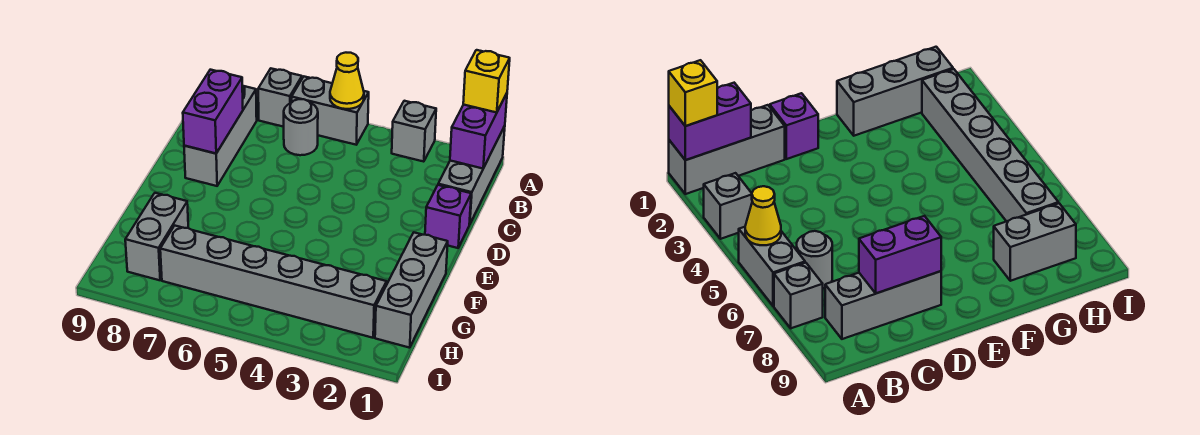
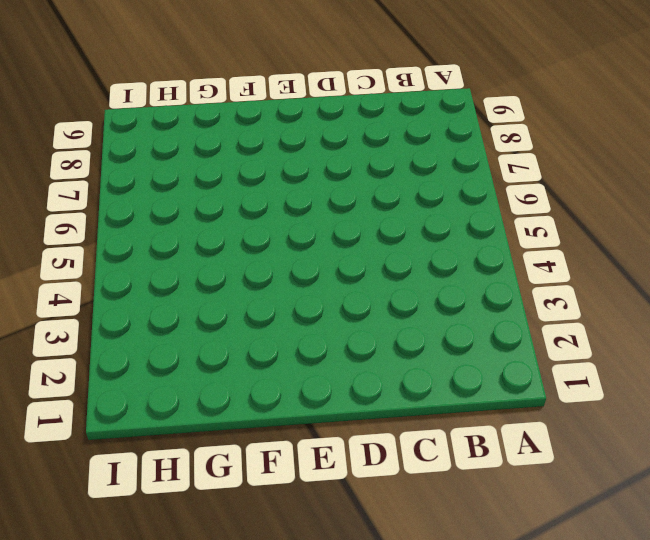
none -> grey 1x3 brick [438,126,505,225]
none -> grey 1x1 brick [392,101,436,162]
none -> grey 1x2 brick [292,77,369,145]

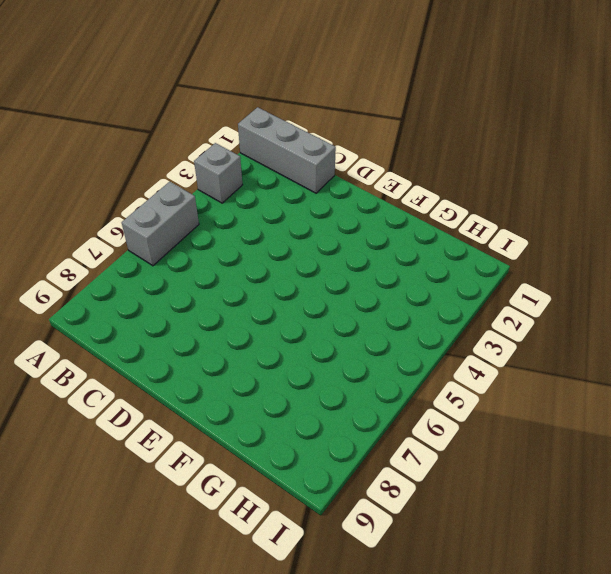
none -> grey 1x1 brick [258,69,302,127]
none -> grey 1x1 round brick [284,99,318,155]
none -> grey 1x3 brick [184,86,257,186]

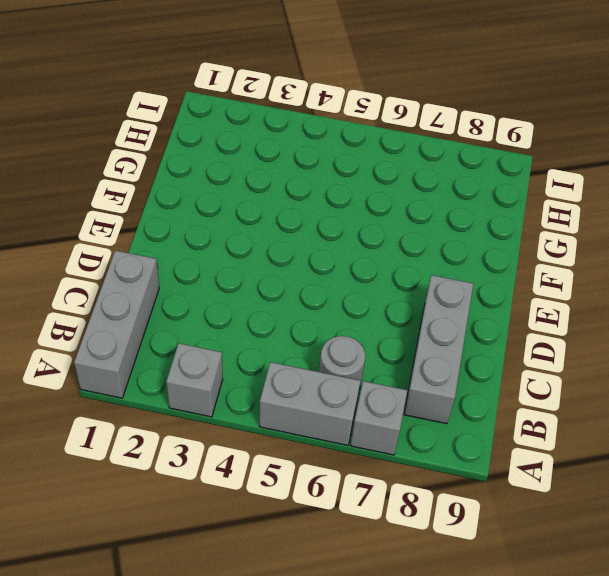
none -> purple 1x1 brick [425,185,471,248]
none -> grey 1x3 brick [375,233,448,348]
none -> grey 1x2 brick [125,193,188,280]

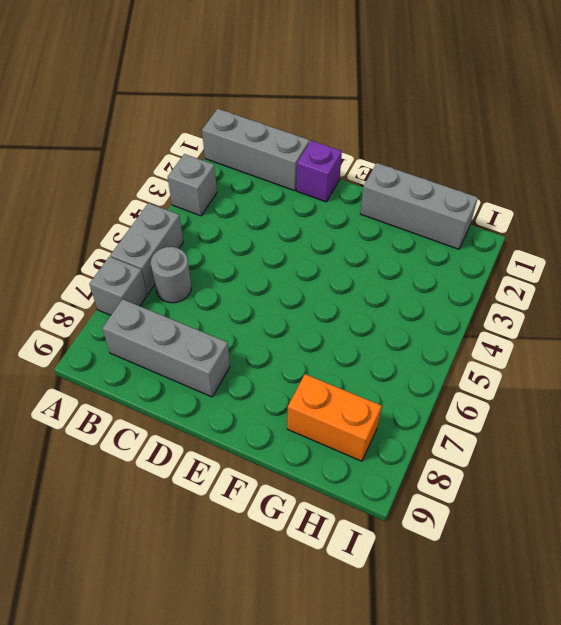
orange 1x2 brick [287,374,382,461] -> grey 1x2 brick [125,193,188,280]
none -> grey 1x6 brick [160,226,387,338]
none -> purple 1x2 brick [450,93,507,169]
none -> yellow 1x1 cone [330,53,364,109]

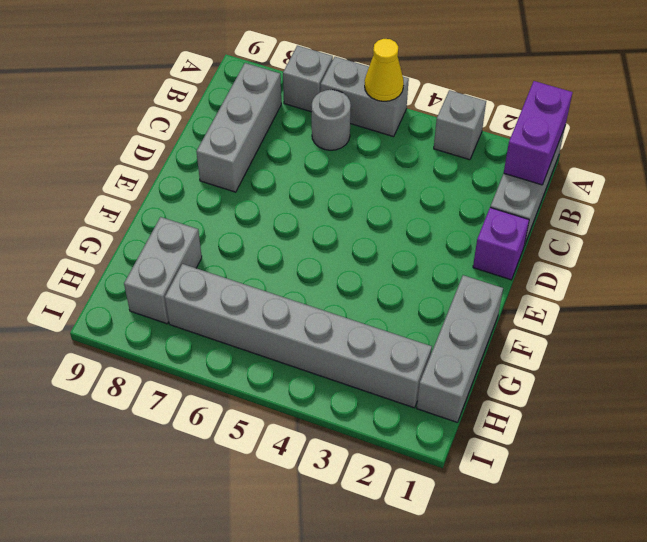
none -> purple 1x2 brick [183,70,243,153]
none -> yellow 1x1 brick [463,50,510,112]

